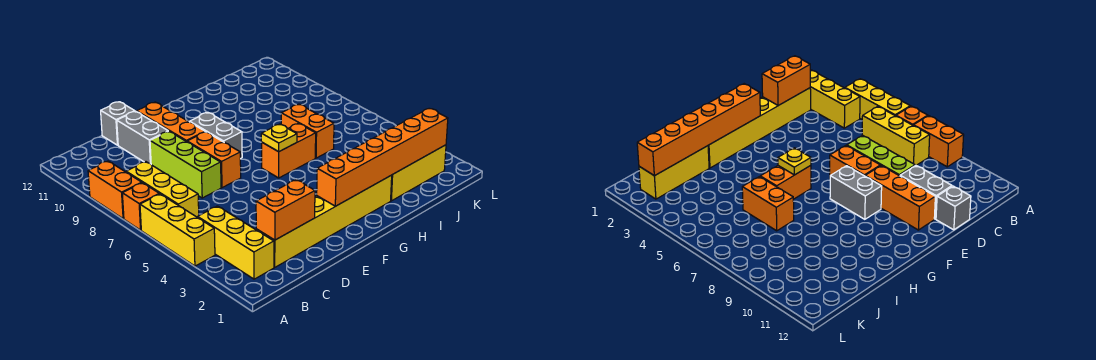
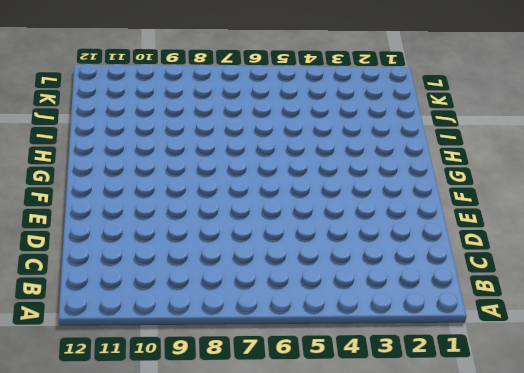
none -> yellow 1x3 brick [140,194,215,266]
none -> orange 1x1 brick [122,183,159,230]
none -> orange 1x2 brick [88,161,142,219]

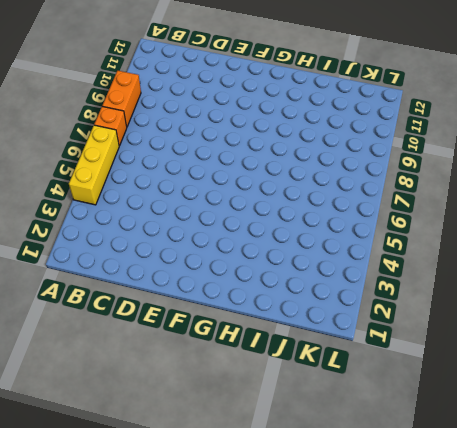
none -> yellow 1x3 brick [198,206,274,279]
none -> yellow 1x3 brick [126,162,199,217]
none -> yellow 1x6 brick [256,175,392,267]

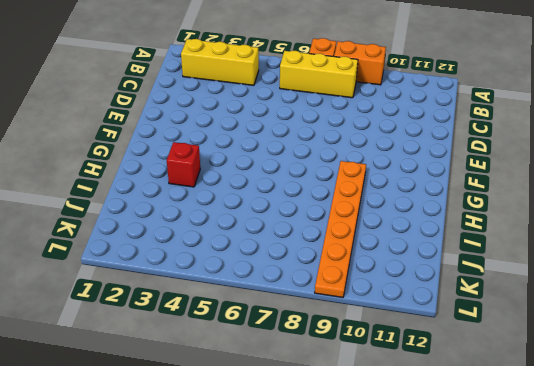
orange 1x6 plate [315,161,366,297] -> none
red 1x1 brick [167,142,200,187] -> none
none -> yellow 1x3 brick [140,194,215,266]
none -> yellow 1x6 brick [256,175,392,267]
none -> lime 1x3 brick [150,131,221,198]

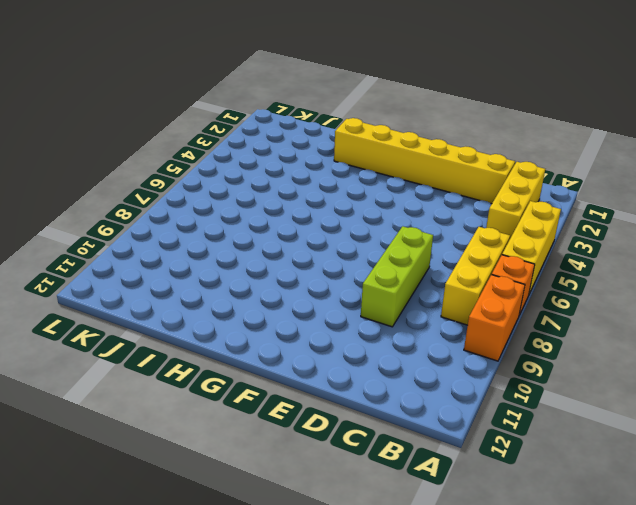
none -> grey 1x2 brick [117,111,168,164]
none -> grey 1x1 brick [101,102,135,145]
none -> orange 1x2 brick [187,132,241,188]

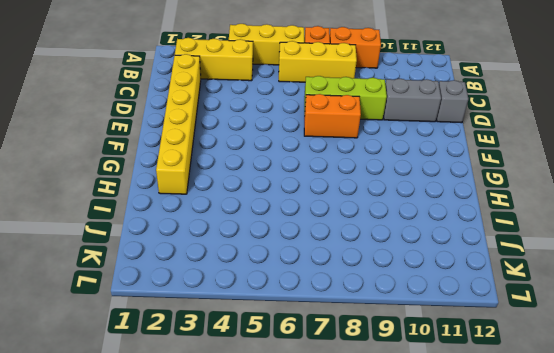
none -> orange 1x3 brick [137,102,205,142]
none -> grey 1x2 brick [190,112,242,159]
none -> orange 1x2 brick [261,123,316,178]

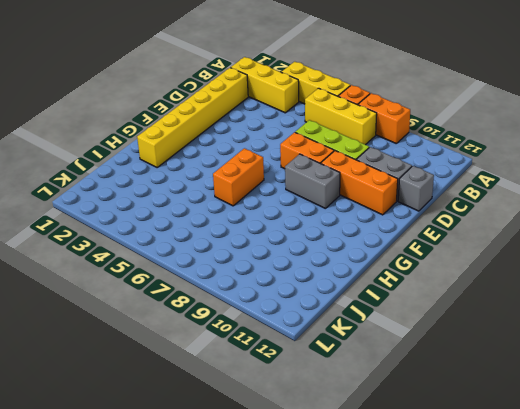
none -> yellow 1x3 brick [391,145,446,201]
none -> orange 1x2 brick [281,104,334,158]
none -> orange 1x2 brick [256,180,315,240]

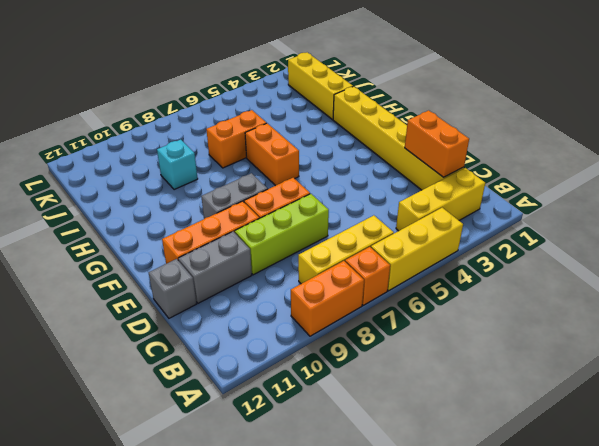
cyan 1x1 brick [157,140,198,190] -> none
none -> orange 1x6 brick [317,109,448,206]
none -> yellow 1x1 plate [261,124,297,152]

